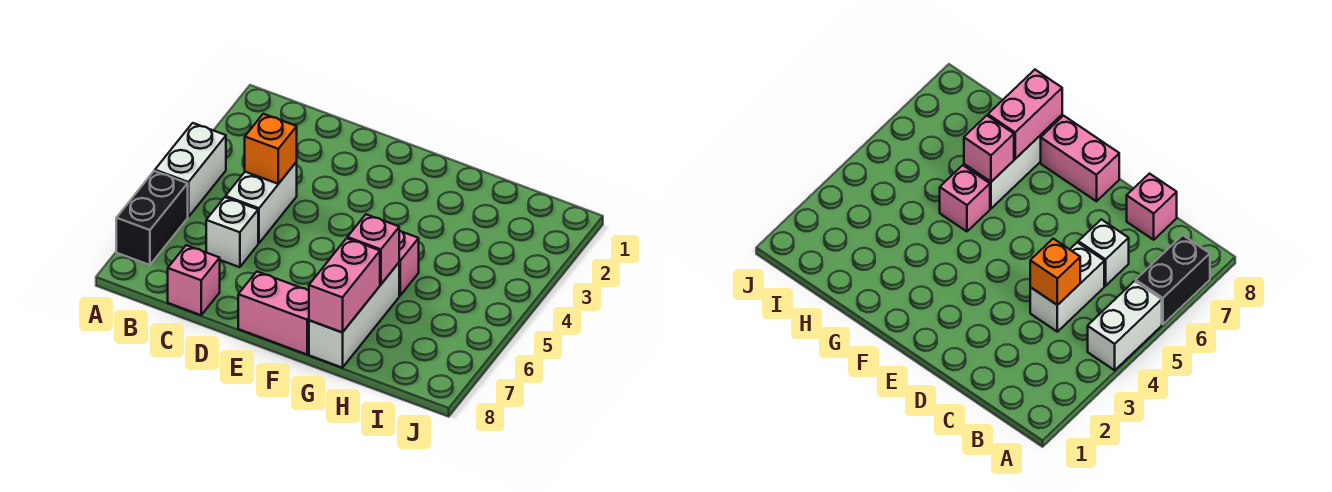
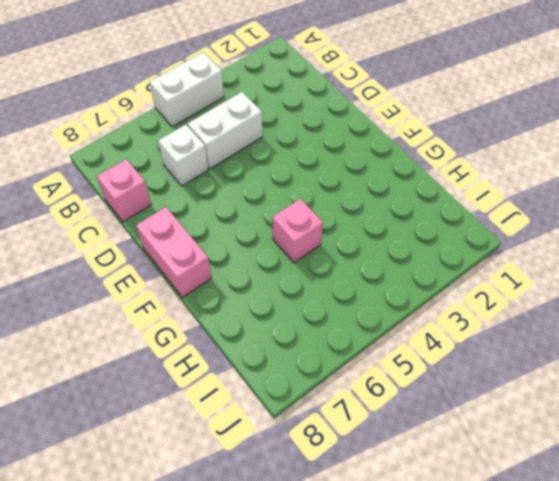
none -> black 1x2 brick [116,171,188,265]
none -> white 1x3 brick [309,263,399,368]

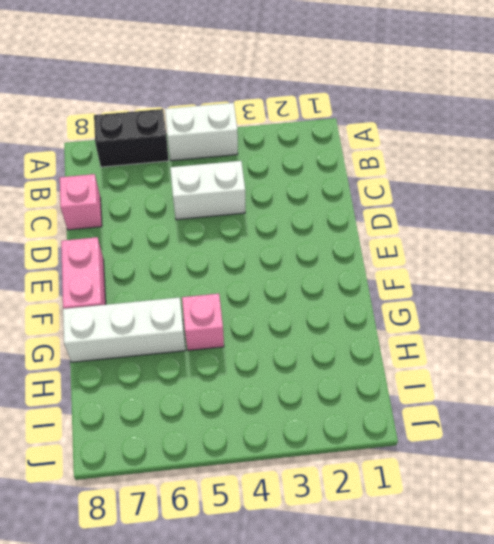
none -> white 1x1 brick [206,197,258,267]
none -> orange 1x1 brick [245,114,297,184]

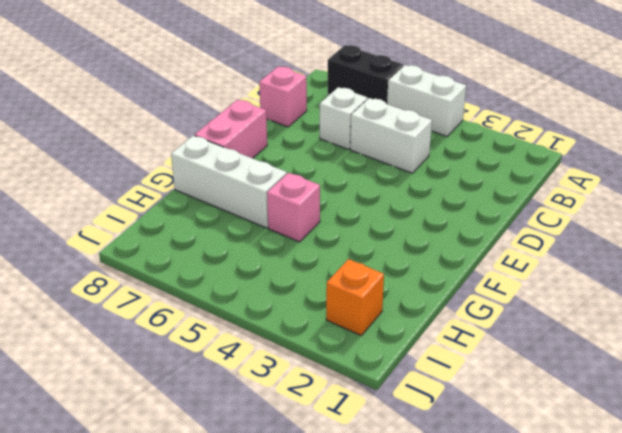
orange 1x1 brick [326,259,384,335] -> orange 1x1 brick moved to [245,114,297,184]
none -> pink 1x1 brick [347,214,399,284]
none -> pink 1x2 brick [309,238,380,333]

